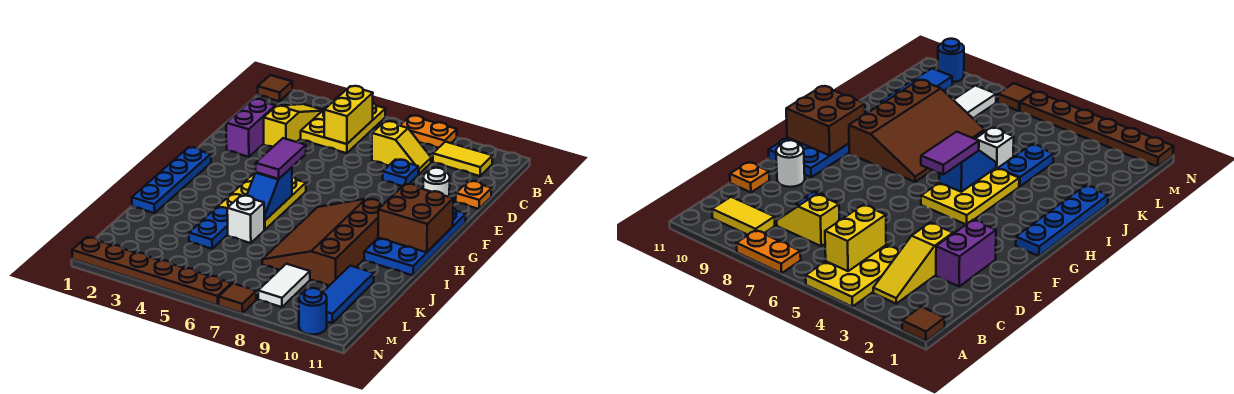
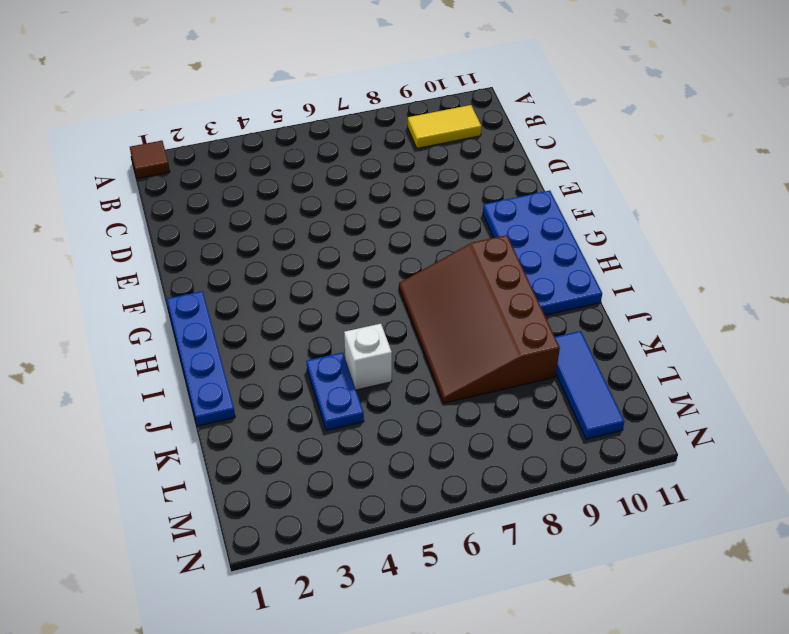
none -> yellow 2x3 plate [301,95,386,153]
none -> orange 1x2 plate [400,115,457,148]
none -> yellow 1x3 slope [264,104,323,147]

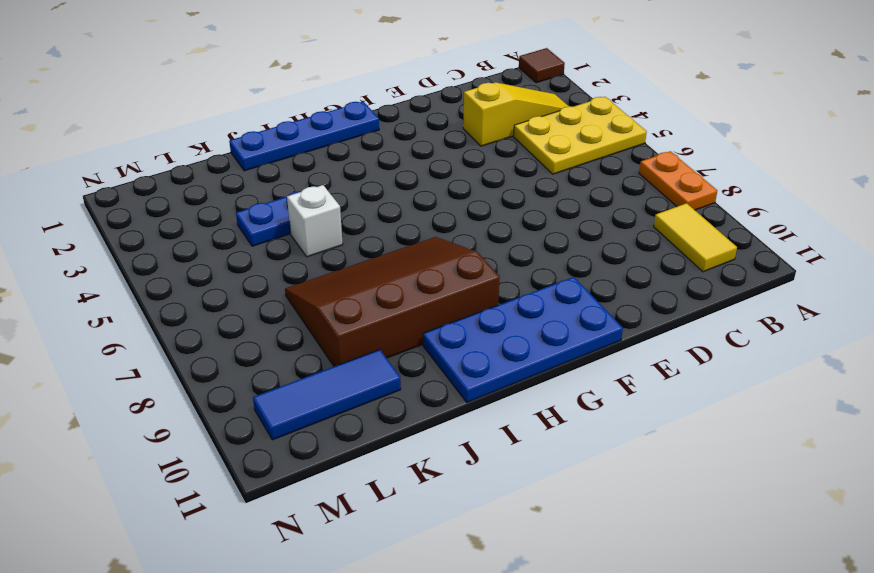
none -> yellow 1x2 slope [372,121,431,174]
none -> purple 1x2 brick [226,99,275,157]
none -> blue 1x1 plate [383,160,419,186]

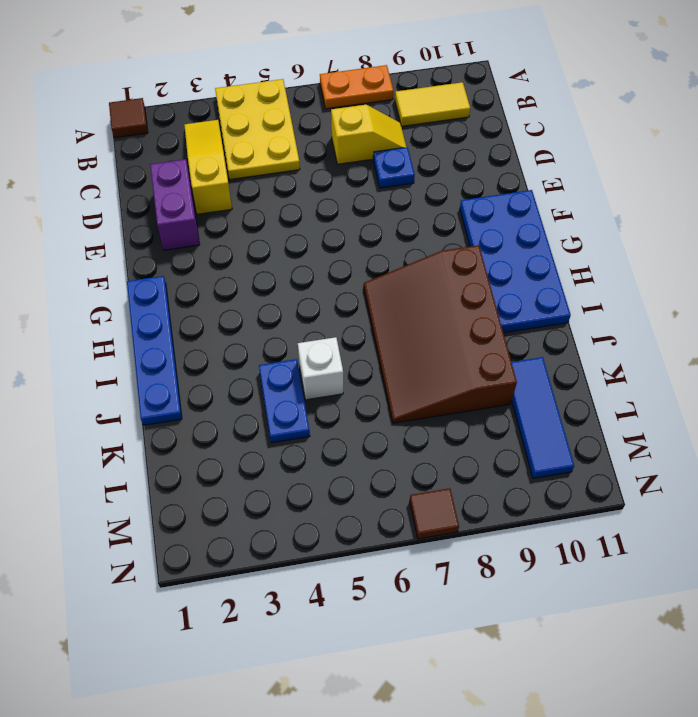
none -> orange 1x1 plate [456,181,492,209]
none -> white 1x1 round brick [423,168,450,197]
none -> yellow 2x3 plate [218,172,306,230]

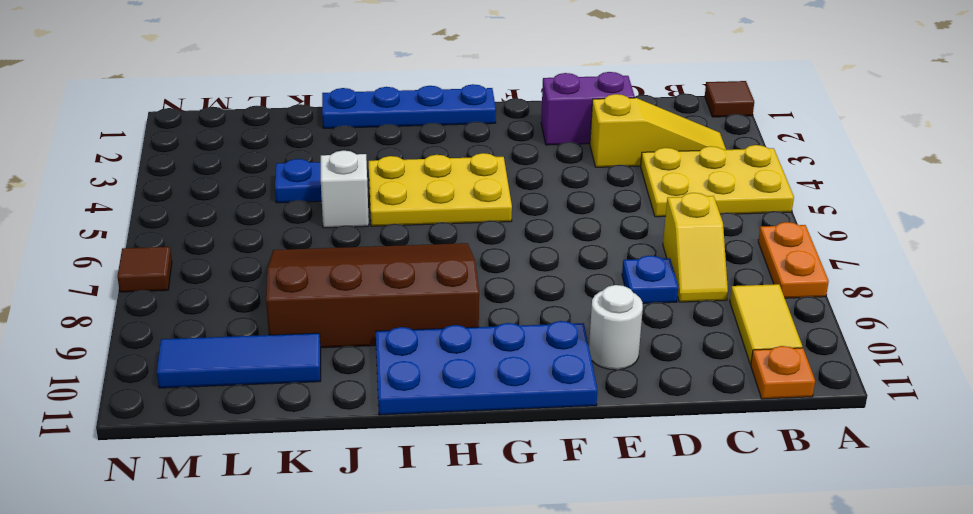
orange 1x1 plate [751,346,815,399] -> orange 1x1 plate moved to [456,181,492,209]
none -> white 1x2 tile [258,264,310,307]
none -> brown 1x6 plate [72,237,231,305]
none -> blue 1x1 round brick [299,288,327,335]

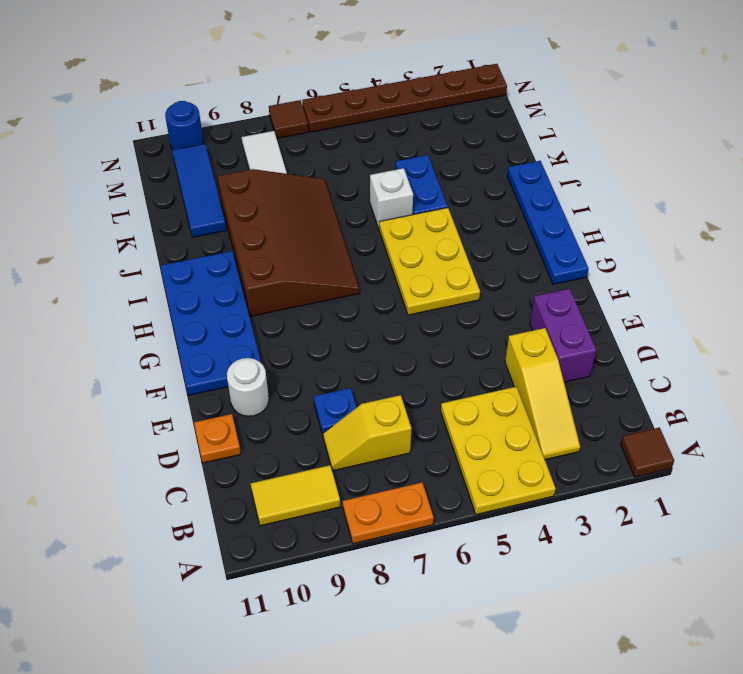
none -> yellow 1x2 brick [324,86,373,144]
none -> brown 2x2 brick [378,184,453,252]
none -> blue 1x2 slope [247,167,292,220]

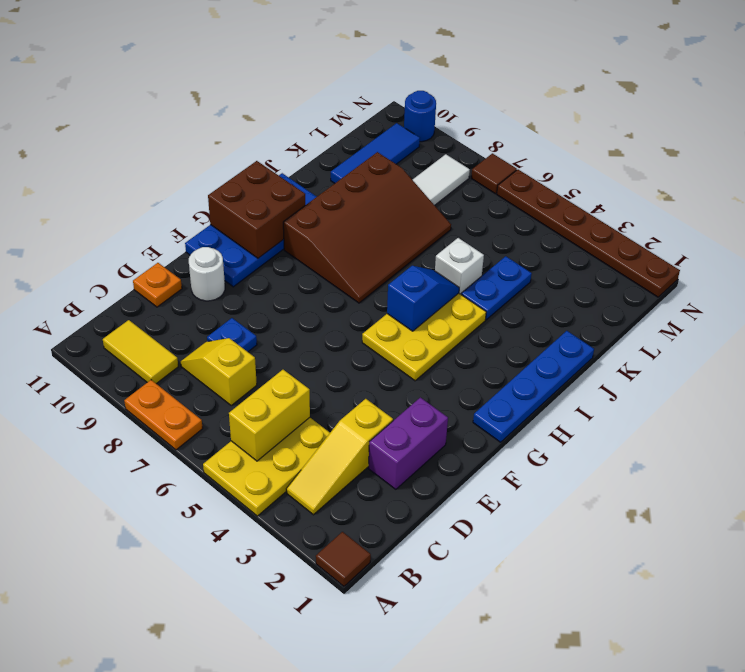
none -> purple 1x2 tile [256,138,306,179]

